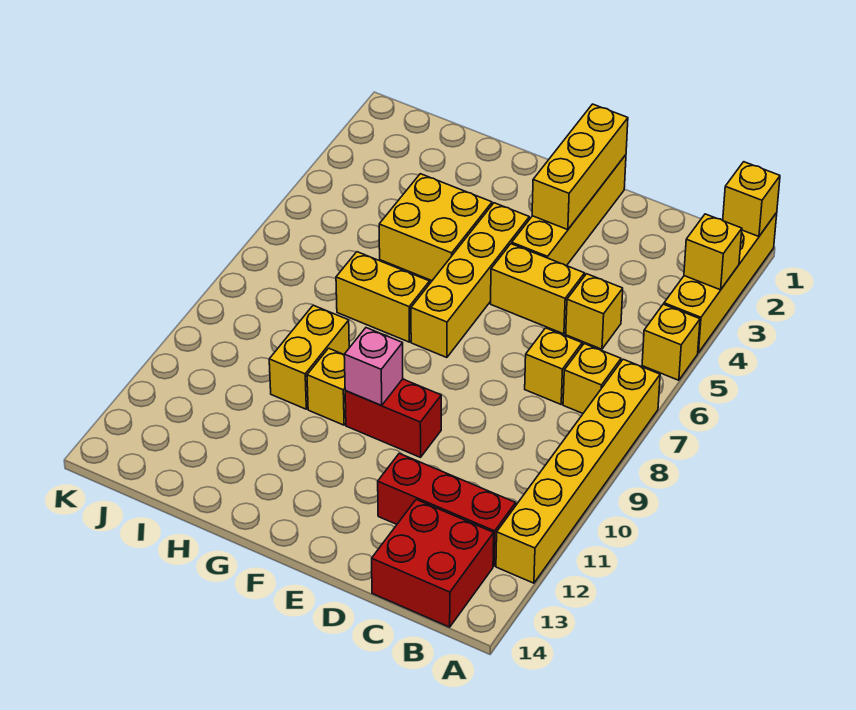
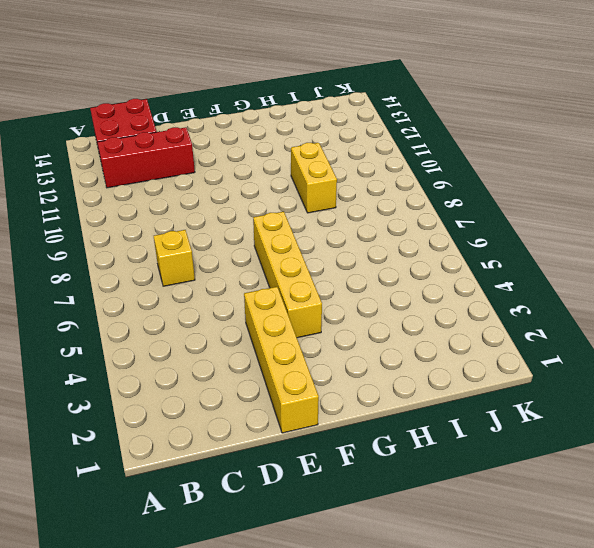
none -> yellow 1x4 brick [664,213,777,353]
none -> yellow 1x1 brick [642,304,700,380]
none -> yellow 1x6 brick [496,359,660,583]

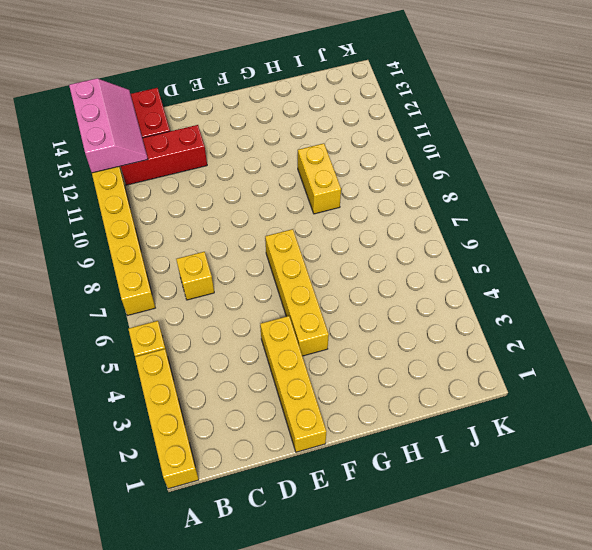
pink 2x3 slope [69,78,148,173] -> none
none -> yellow 1x1 brick [563,344,621,413]
none -> yellow 1x1 brick [566,274,623,349]
none -> yellow 1x2 brick [491,244,585,334]

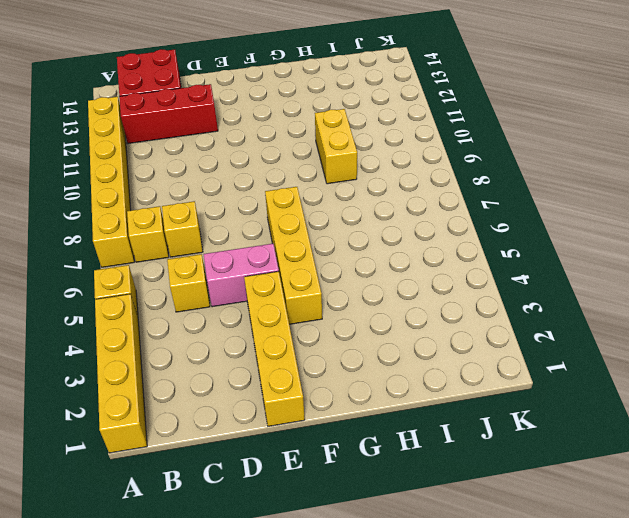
pink 1x2 brick [204,244,279,307] -> yellow 1x2 brick [491,244,585,334]
none -> red 1x2 brick [345,379,441,457]
none -> yellow 2x2 brick [379,174,492,281]
none -> yellow 1x2 brick [336,252,430,342]

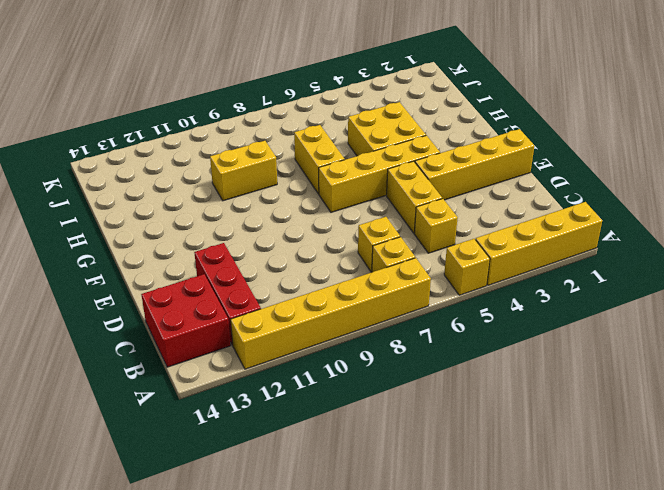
none -> red 1x2 brick [345,379,441,457]
none -> yellow 1x1 brick [307,348,346,425]
none -> yellow 1x1 brick [723,162,780,237]

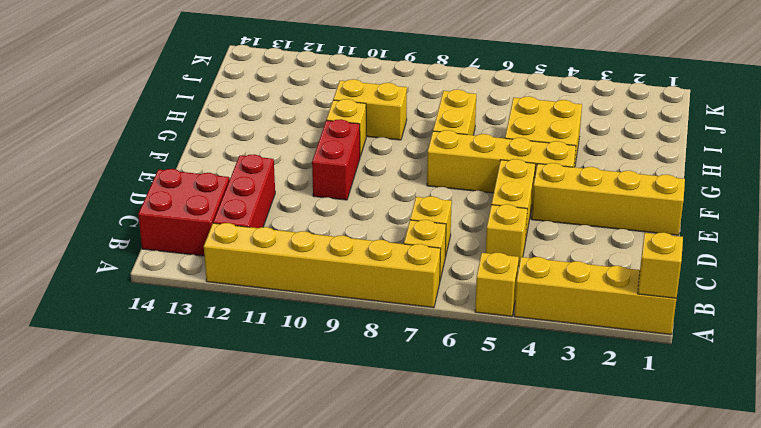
none -> yellow 1x1 brick [684,214,742,290]
none -> yellow 1x3 brick [532,104,628,230]
none -> pink 1x1 brick [344,328,403,406]

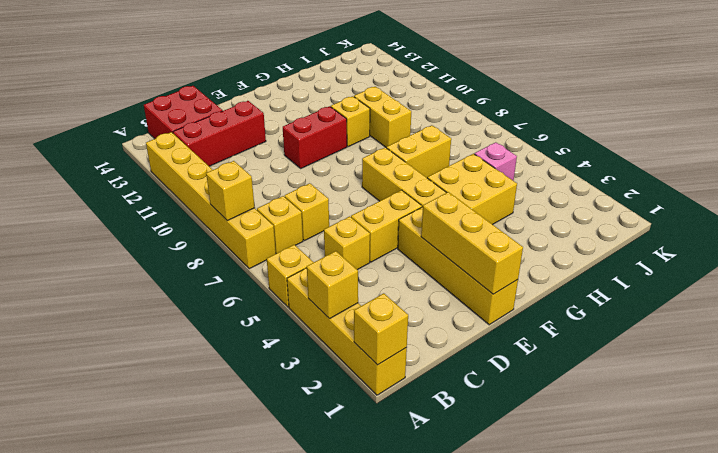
yellow 1x1 brick [206,161,255,221] -> none
pink 1x1 brick [475,142,517,181] -> pink 1x1 brick moved to [344,328,403,406]

